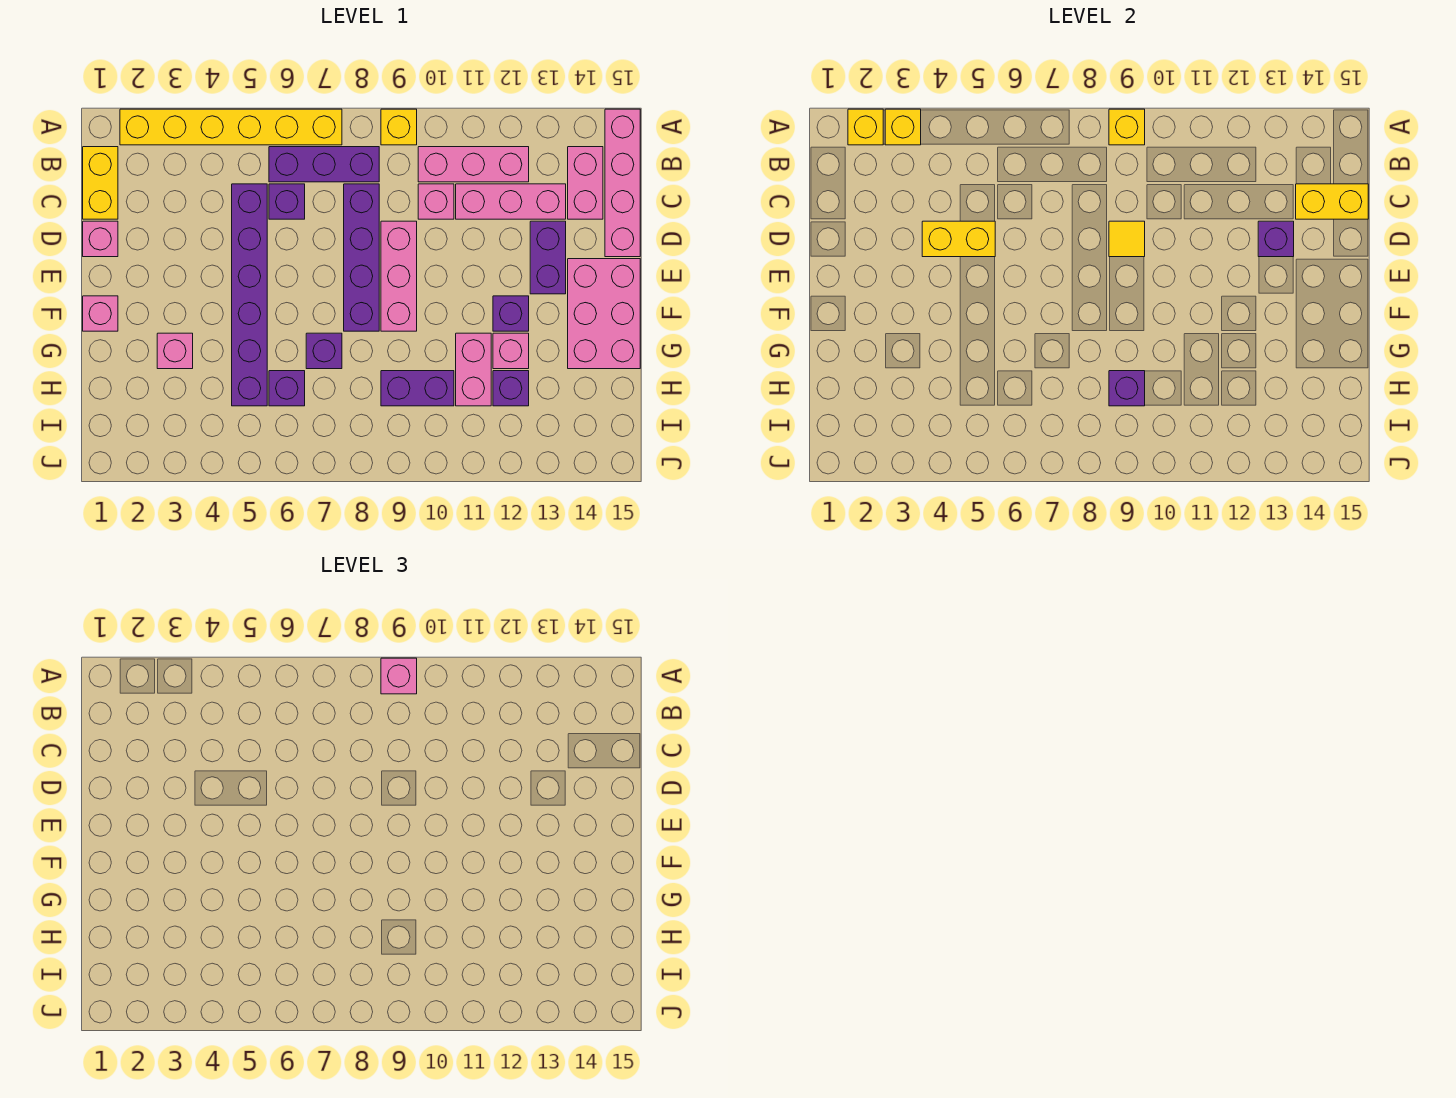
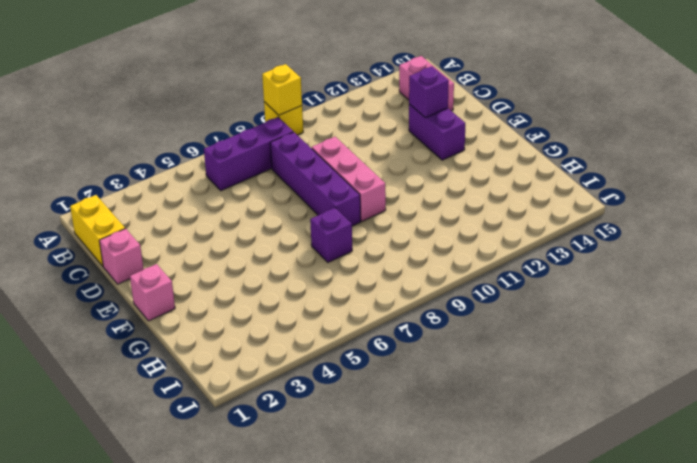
none -> yellow 1x6 brick [120,109,342,145]
none -> pink 1x4 brick [605,109,640,257]
none -> pink 1x3 brick [418,147,529,182]
none -> purple 1x6 brick [232,184,267,406]

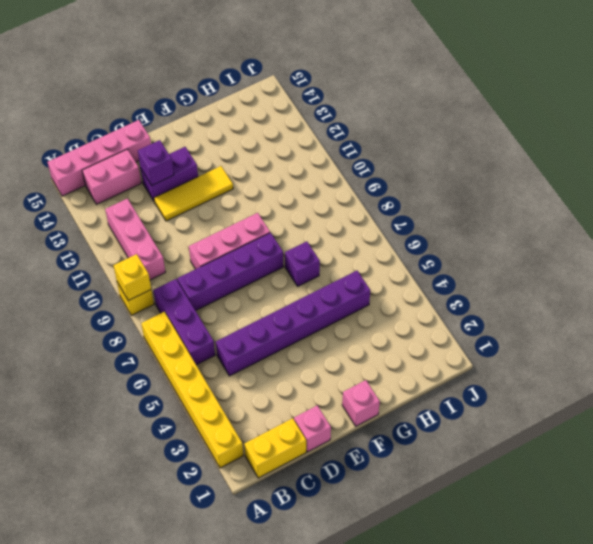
yellow 1x3 tile [154,166,233,221] -> purple 1x1 brick [493,296,529,331]
none -> purple 1x1 brick [269,184,305,219]
none -> pink 1x1 brick [418,184,454,219]
none -> pink 1x3 brick [456,184,566,219]
none -> pink 2x3 brick [568,259,640,369]

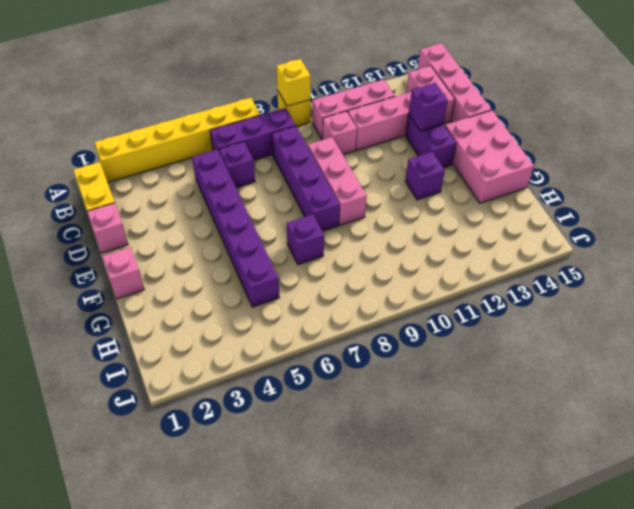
none -> pink 1x1 brick [157,333,193,369]
none -> pink 1x2 brick [456,333,491,406]
none -> pink 1x1 brick [493,333,529,369]
none -> purple 1x1 brick [269,371,305,406]

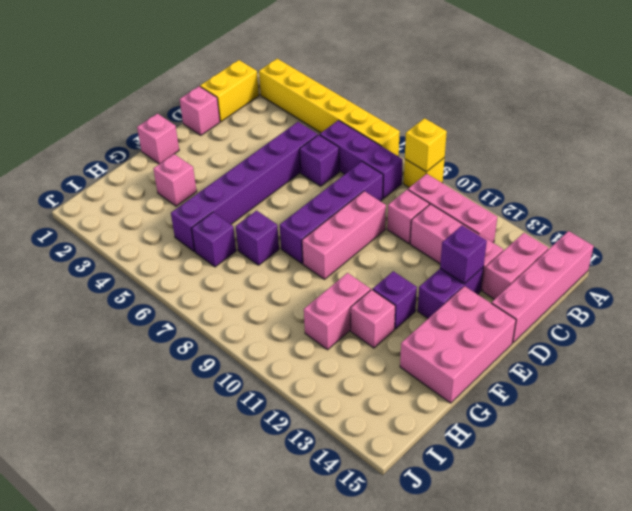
none -> purple 1x2 brick [381,371,454,406]
none -> purple 1x1 brick [493,371,529,406]
none -> yellow 1x1 brick [848,109,883,145]
none -> yellow 1x1 brick [885,109,921,145]

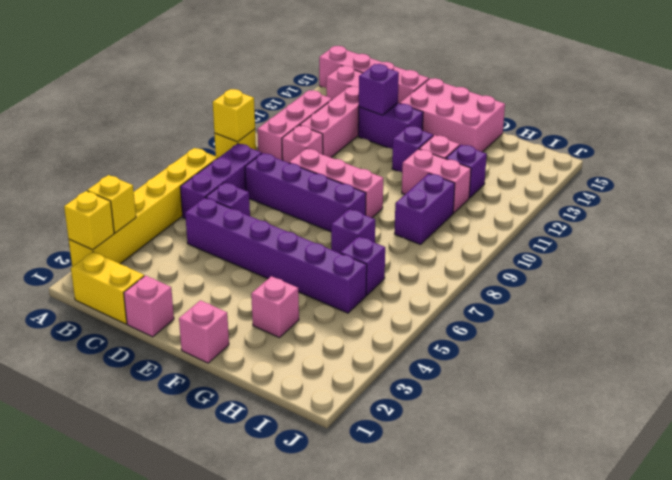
none -> yellow 1x2 brick [1296,184,1368,219]
none -> yellow 1x2 brick [922,221,995,257]
none -> yellow 1x1 tile [1109,221,1145,257]
none -> purple 1x1 brick [1109,371,1145,406]

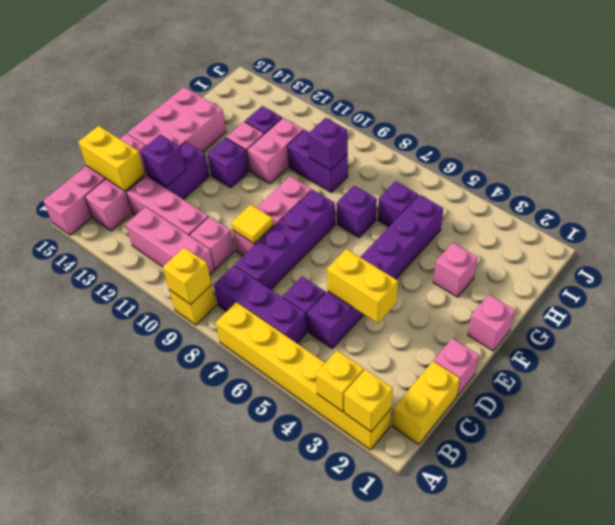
none -> pink 1x1 brick [381,658,417,694]

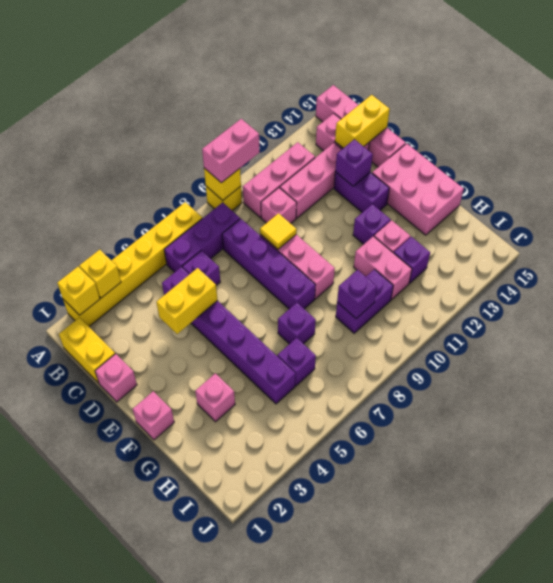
pink 1x2 brick [202,119,260,183] -> pink 1x1 brick [381,658,417,694]

